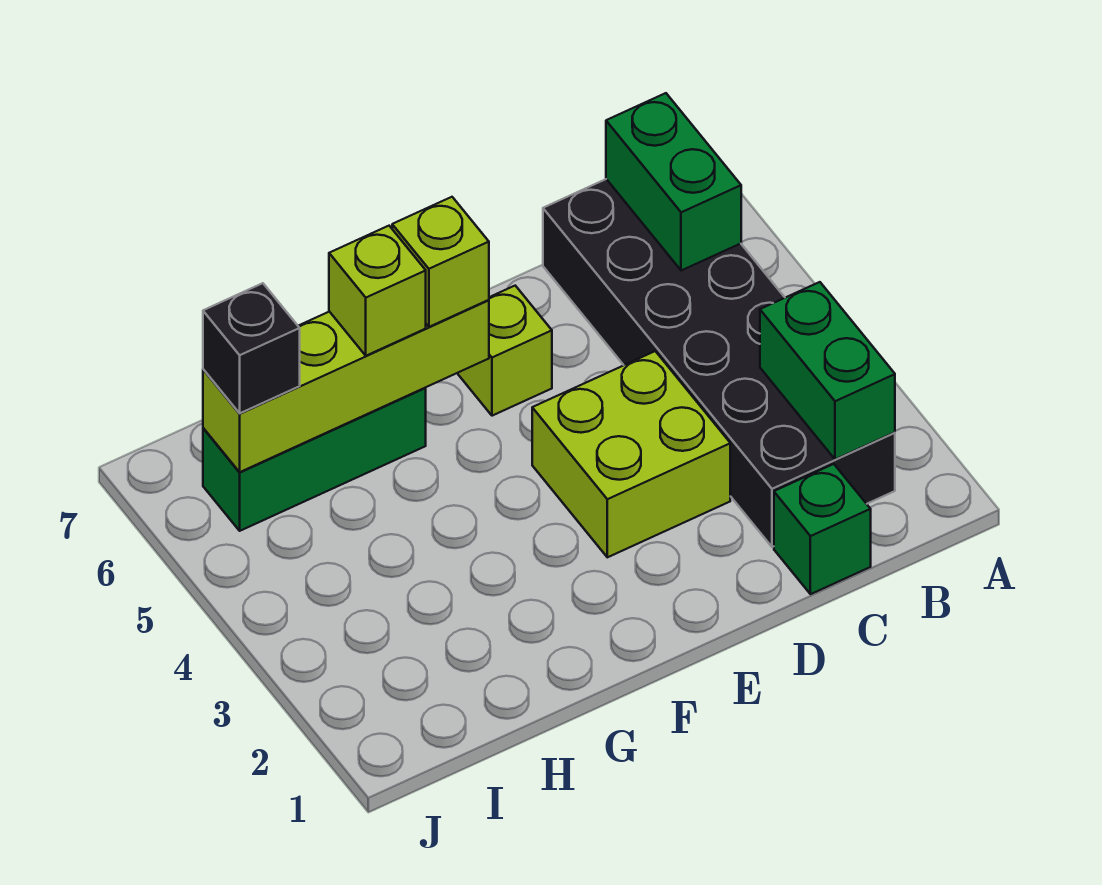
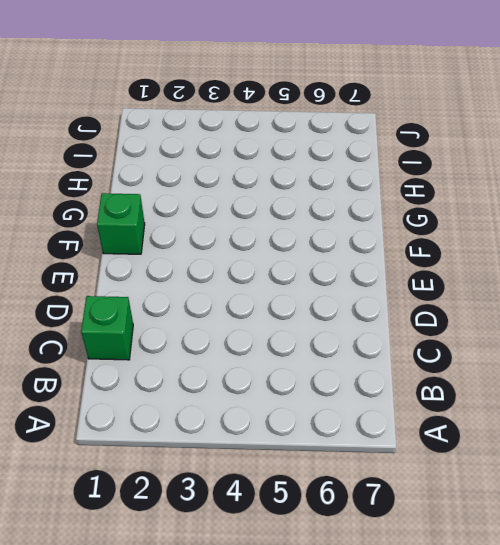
green 1x1 brick [97,193,145,254] -> none
none -> black 2x6 brick [543,179,895,547]
none -> lime 2x2 brick [532,351,730,557]

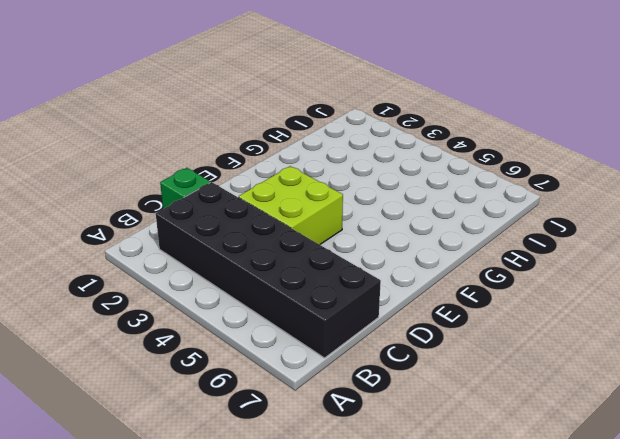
none -> lime 1x1 brick [457,286,552,416]
none -> green 1x3 brick [203,388,426,531]

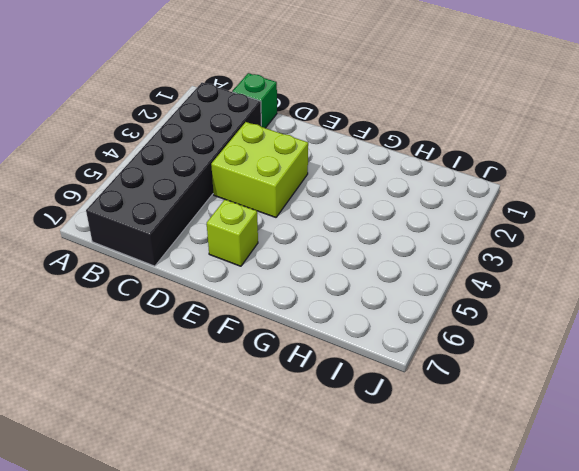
none -> green 1x3 brick [203,388,426,531]
none -> green 1x2 brick [760,282,895,459]

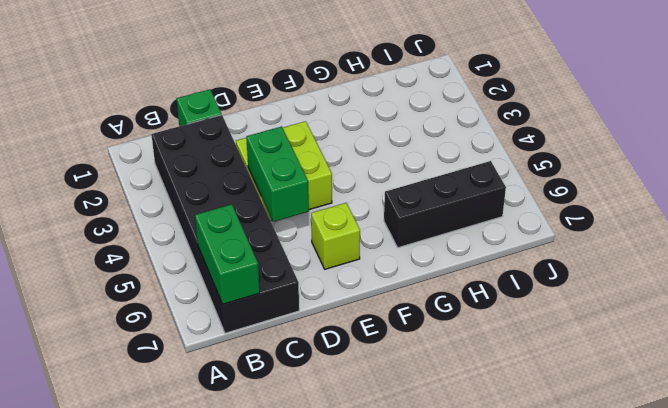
green 1x2 brick [246,127,309,222] -> green 1x2 brick moved to [760,282,895,459]
black 1x3 brick [384,161,506,248] -> green 1x3 brick [203,388,426,531]
none -> lime 1x4 brick [203,300,489,472]
none -> lime 1x1 brick [392,197,489,327]

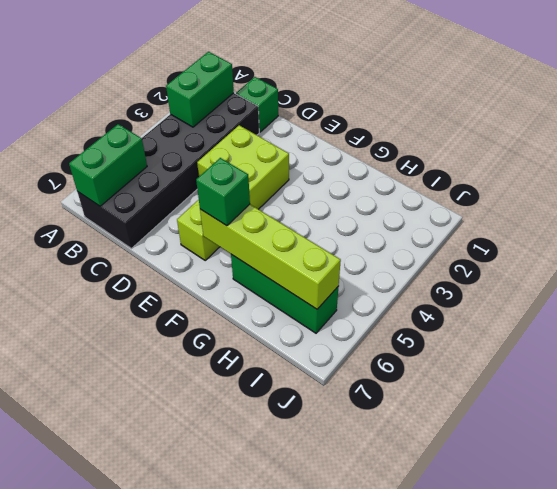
green 1x1 brick [196,158,250,226] -> lime 1x1 brick [392,197,489,327]
none -> lime 1x1 brick [329,226,426,356]
none -> black 1x1 brick [203,283,300,413]

